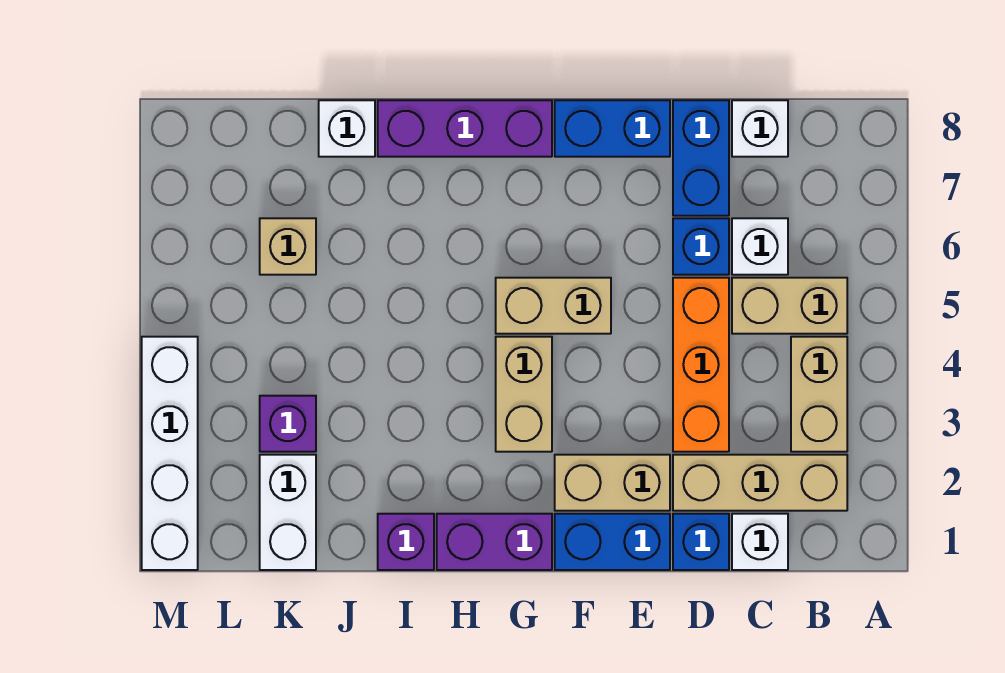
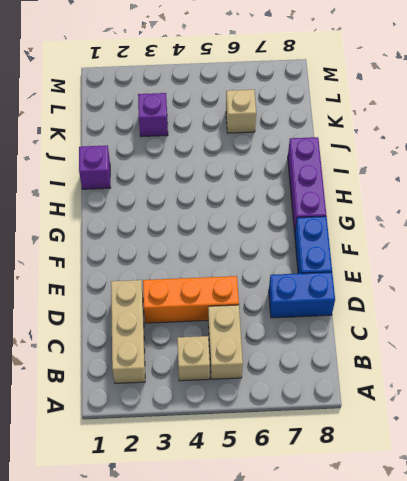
tan 1x1 brick [177,336,210,381] -> tan 1x2 brick [791,337,847,452]
none -> white 1x1 brick [732,514,788,570]
none -> white 1x1 brick [732,218,788,275]
none -> white 1x1 brick [732,100,788,157]

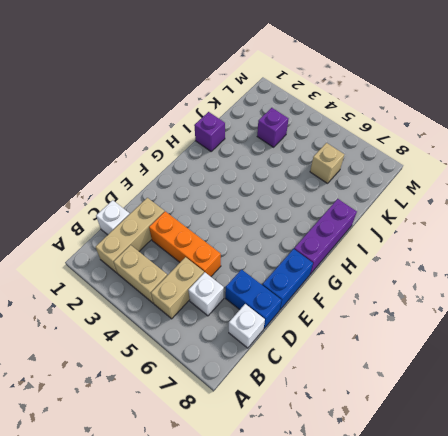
none -> blue 1x1 brick [673,514,729,570]
none -> blue 1x1 brick [673,218,729,275]
none -> blue 1x2 brick [555,514,670,570]

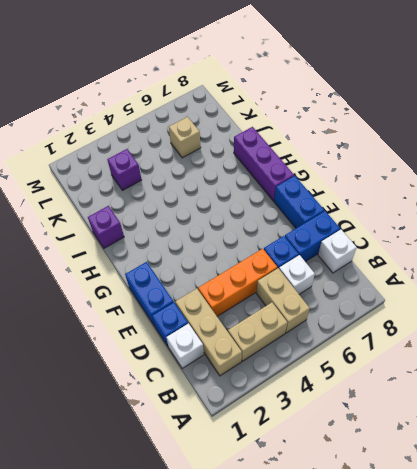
none -> tan 1x2 brick [555,455,670,511]
none -> tan 1x2 brick [496,278,611,334]
none -> purple 1x2 brick [437,514,552,570]

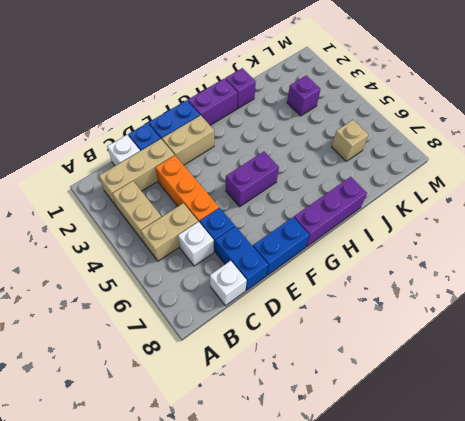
purple 1x2 brick [226,152,279,207] -> tan 1x2 brick [496,278,611,334]
none -> tan 1x2 brick [496,337,552,452]
none -> white 1x1 brick [319,100,375,157]
none -> white 1x2 brick [260,455,316,570]

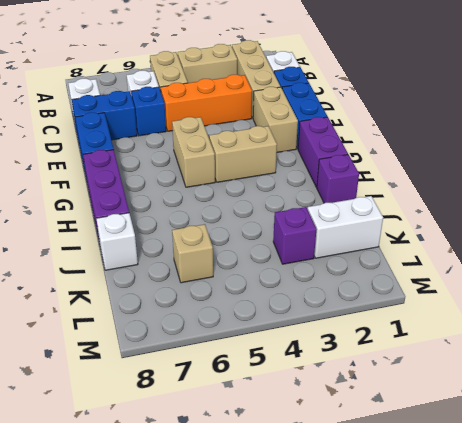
none -> white 1x4 brick [142,337,198,570]

